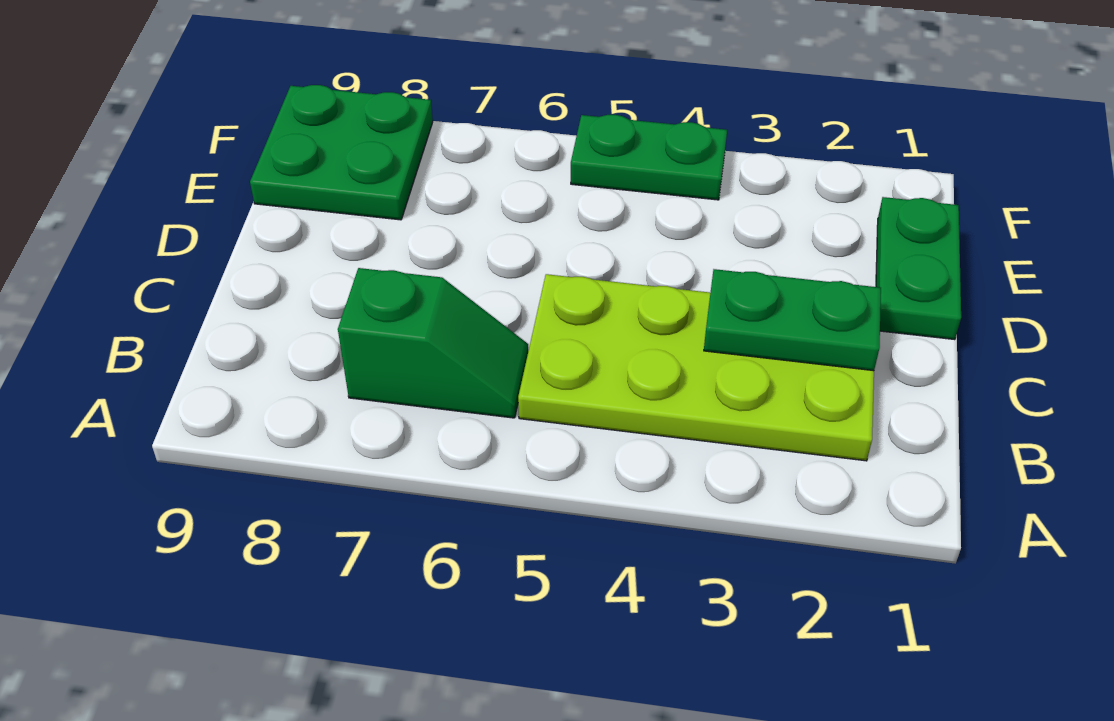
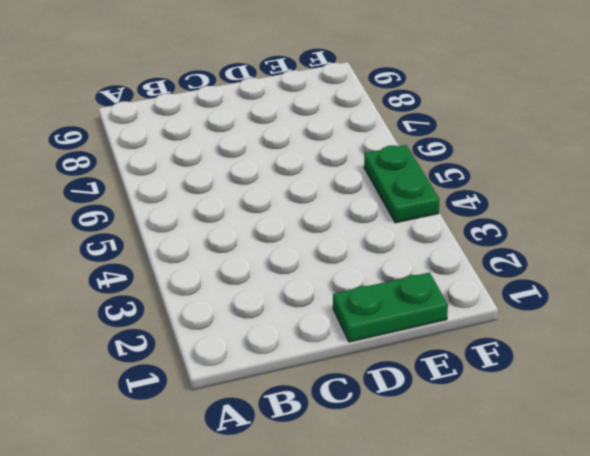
none -> lime 2x4 plate [518,274,874,461]
none -> green 1x2 slope [338,268,528,418]

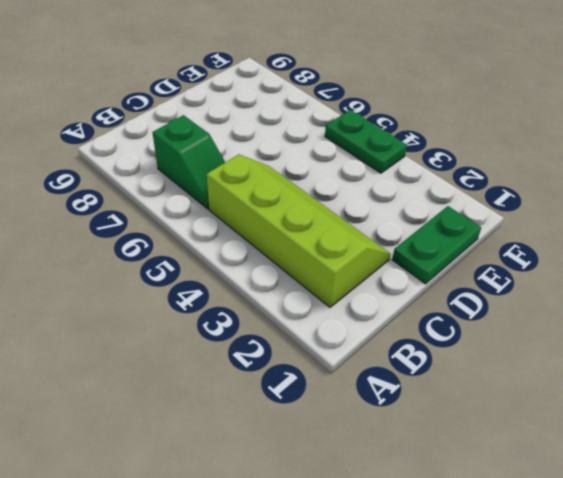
lime 2x4 slope [207,154,390,307] -> lime 2x4 plate [518,274,874,461]
none -> green 2x2 plate [250,85,433,220]
none -> green 1x2 plate [704,269,881,371]

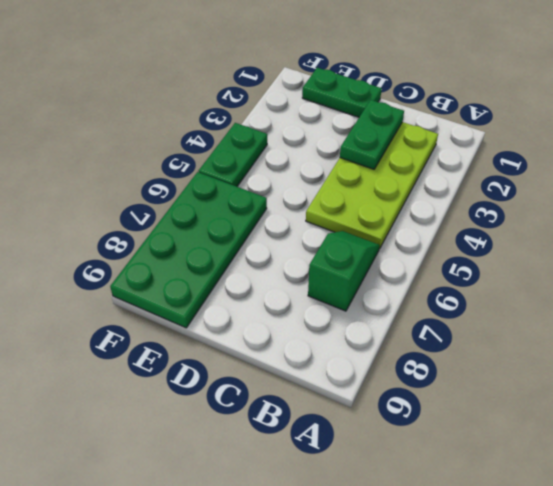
green 2x4 plate [110,172,267,328] -> green 2x2 plate [250,85,433,220]

